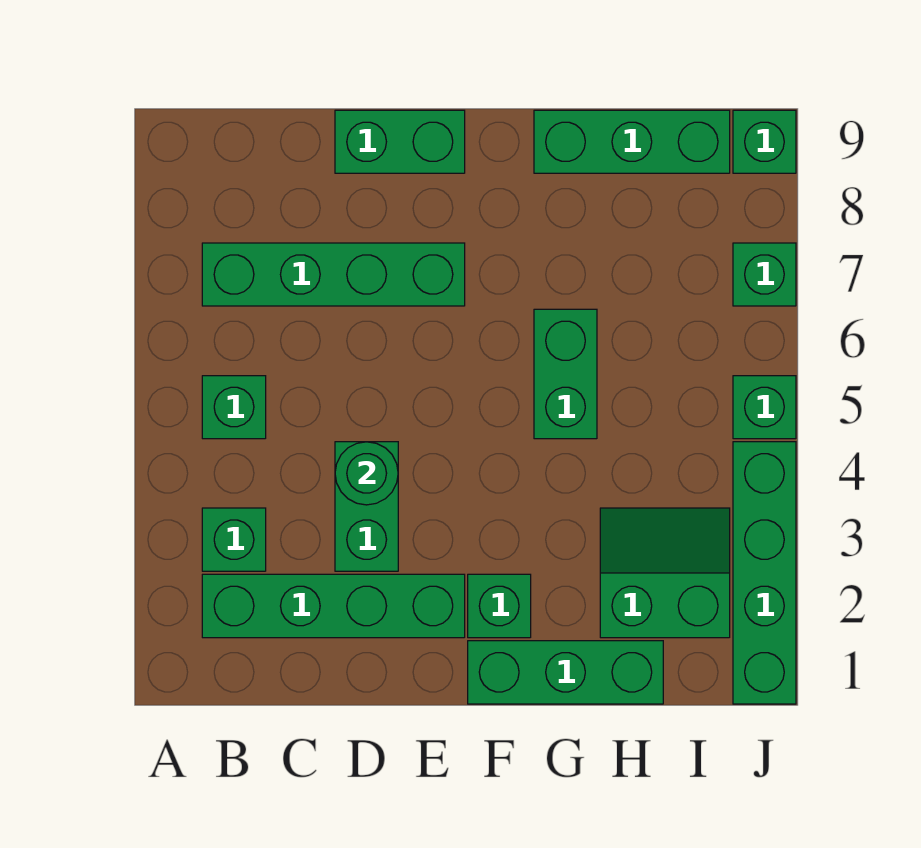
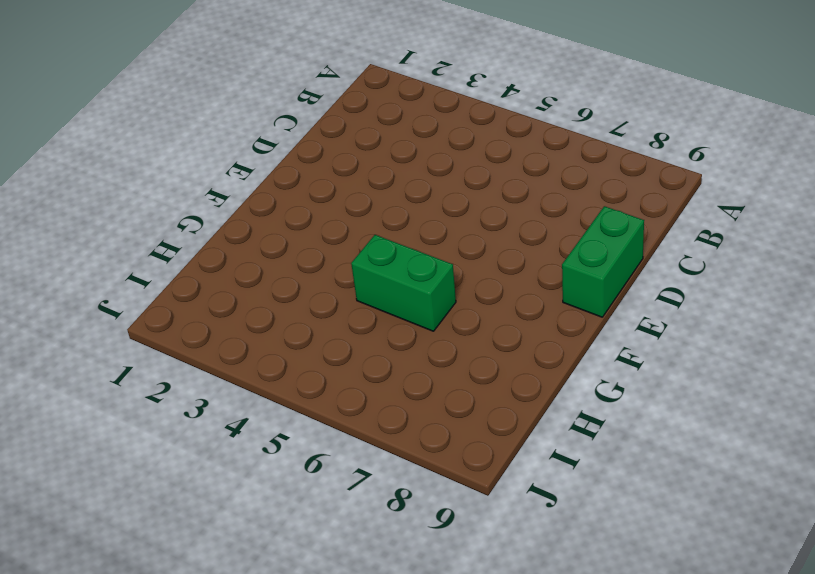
none -> green 1x4 brick [202,574,465,638]
none -> green 1x1 brick [202,508,266,571]
none -> green 1x1 brick [202,376,266,439]

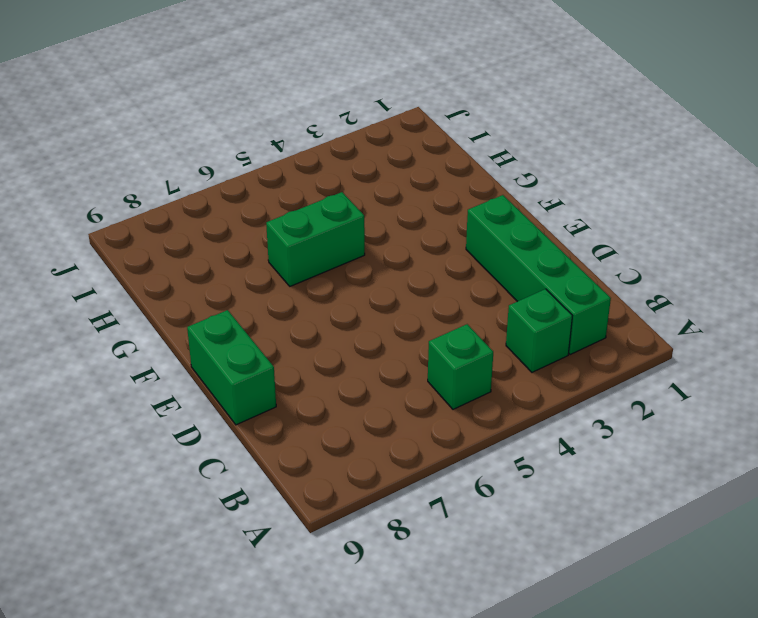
none -> green 1x4 brick [202,243,465,306]
none -> green 1x2 brick [335,442,398,571]
none -> green 1x3 brick [468,641,663,704]

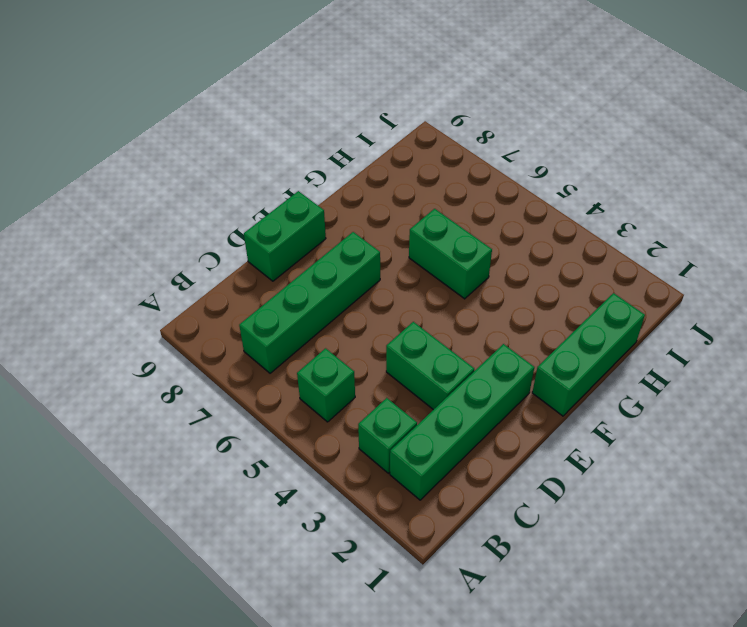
none -> green 1x1 brick [468,574,531,638]
none -> green 1x3 brick [534,110,730,173]
none -> green 2x2 slope [600,508,730,638]

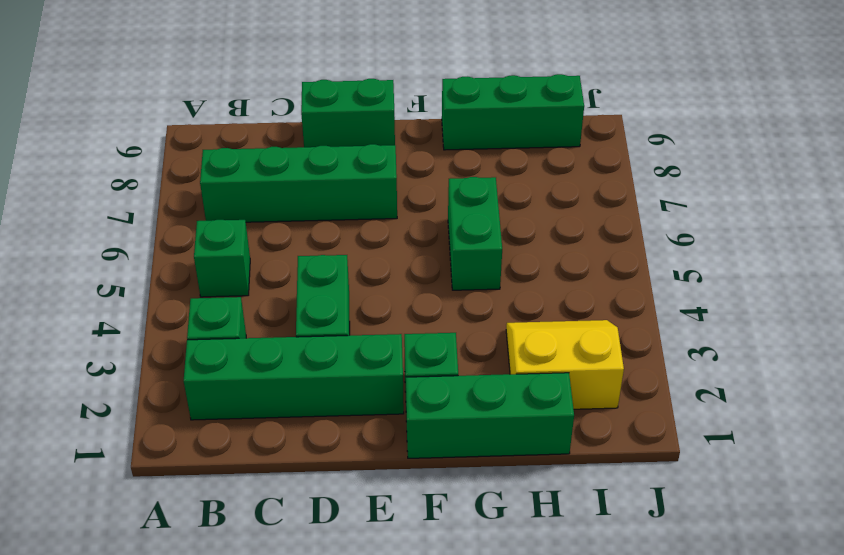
yellow 2x2 slope [506,320,624,409] -> green 2x2 slope [600,508,730,638]
none -> green 1x4 brick [733,442,796,704]
none -> green 1x1 brick [733,376,796,439]
none -> green 1x1 brick [733,243,796,306]

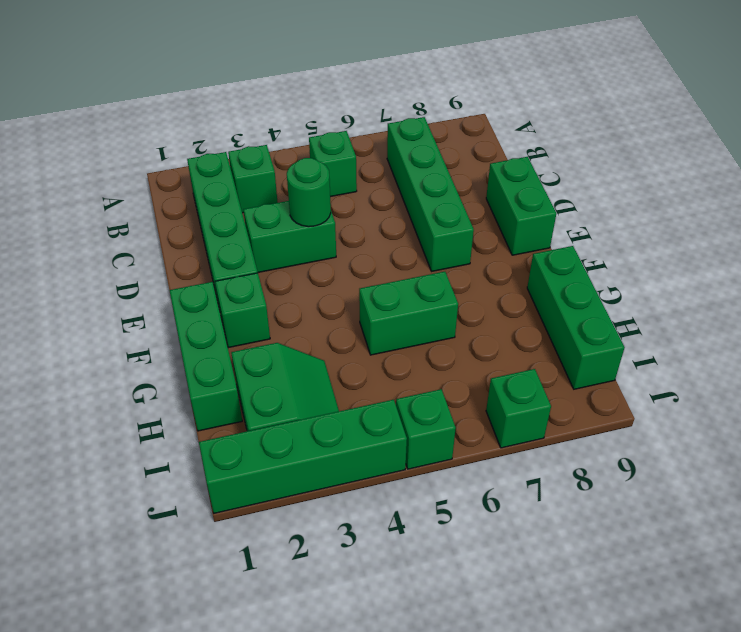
none -> green 1x1 brick [733,110,796,173]

